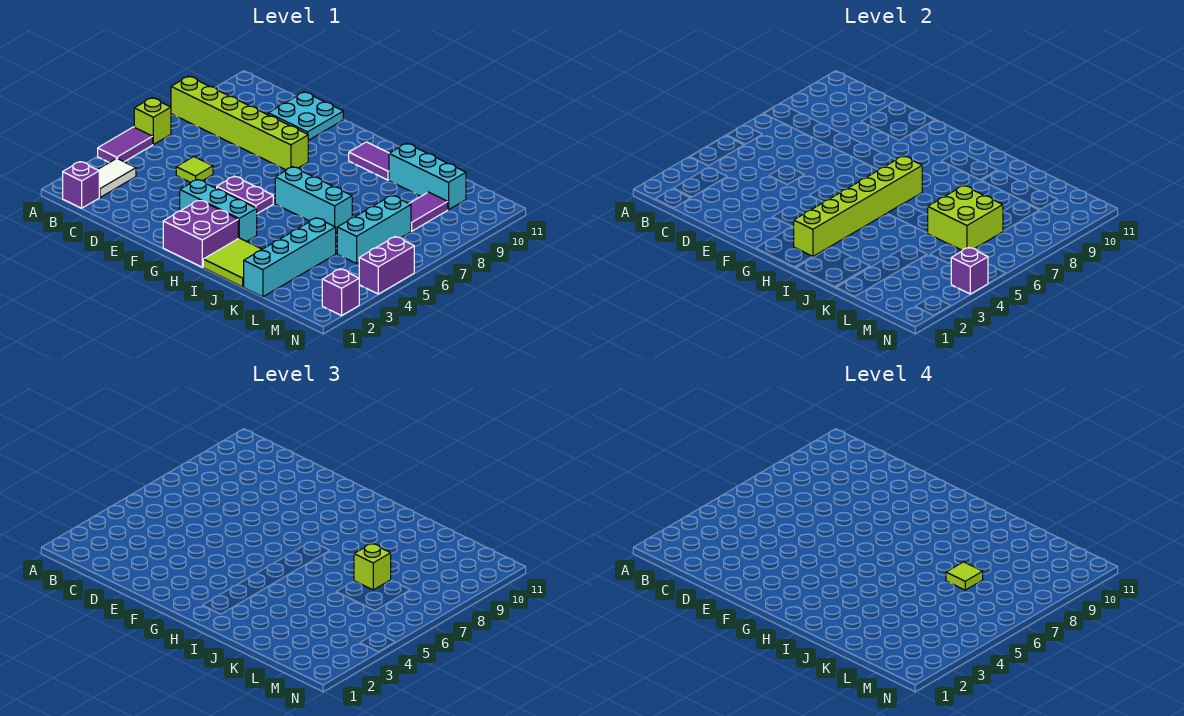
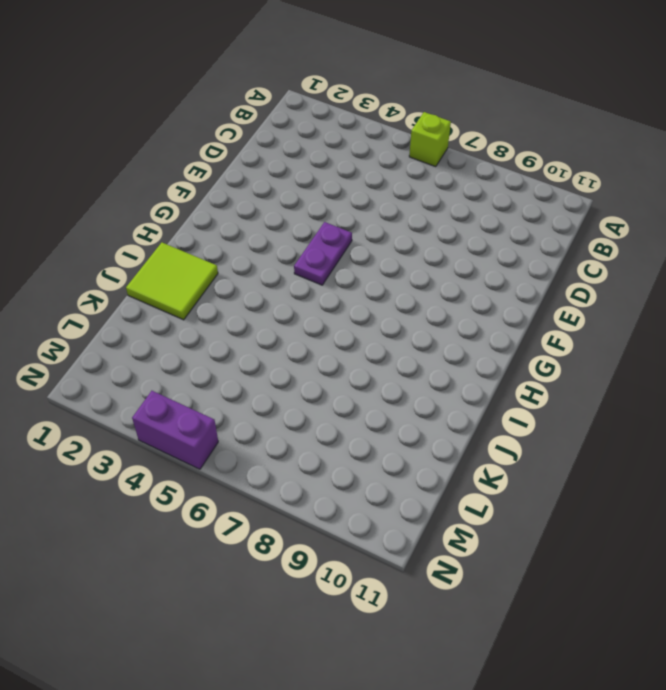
none -> purple 1x2 tile [98,127,153,163]
none -> lime 1x6 brick [171,76,308,170]
none -> purple 1x1 brick [63,162,99,208]

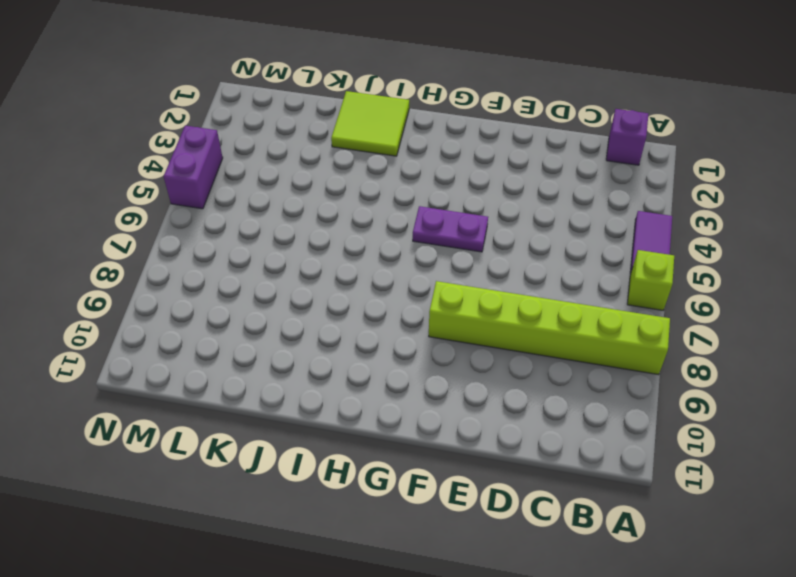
none -> white 1x2 tile [98,158,136,197]
none -> lime 1x1 tile [176,157,213,183]
none -> cyan 2x2 plate [268,92,343,140]

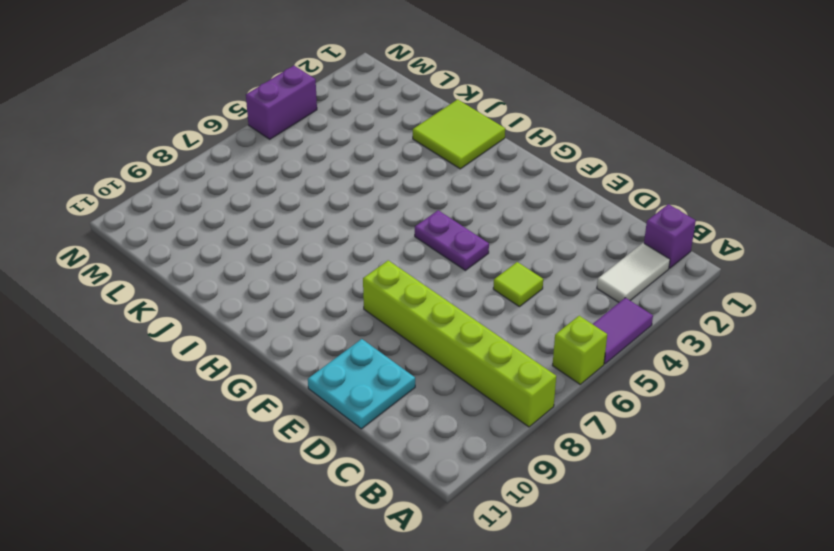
none -> cyan 1x3 brick [180,179,257,242]
none -> purple 2x2 brick [163,200,238,267]
none -> cyan 1x3 brick [275,167,352,232]

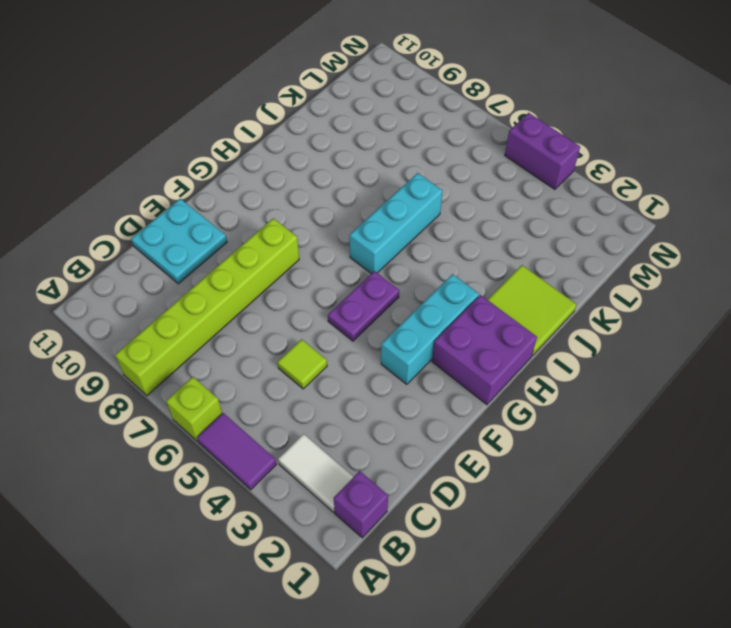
none -> purple 1x2 tile [349,142,389,180]
none -> cyan 1x3 brick [389,143,466,210]
none -> cyan 1x4 brick [244,218,336,297]

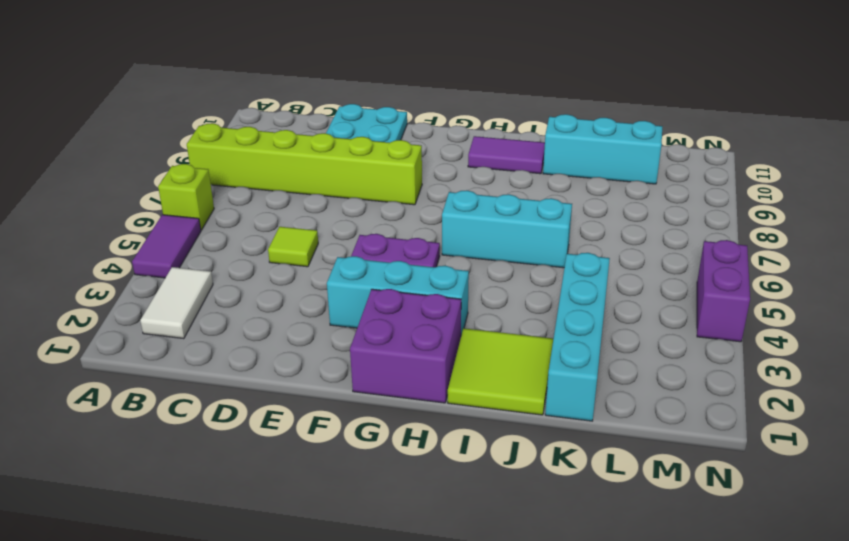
none -> purple 1x1 brick [63,162,99,208]
none -> cyan 1x3 brick [337,195,411,264]
none -> purple 1x2 tile [409,192,448,231]

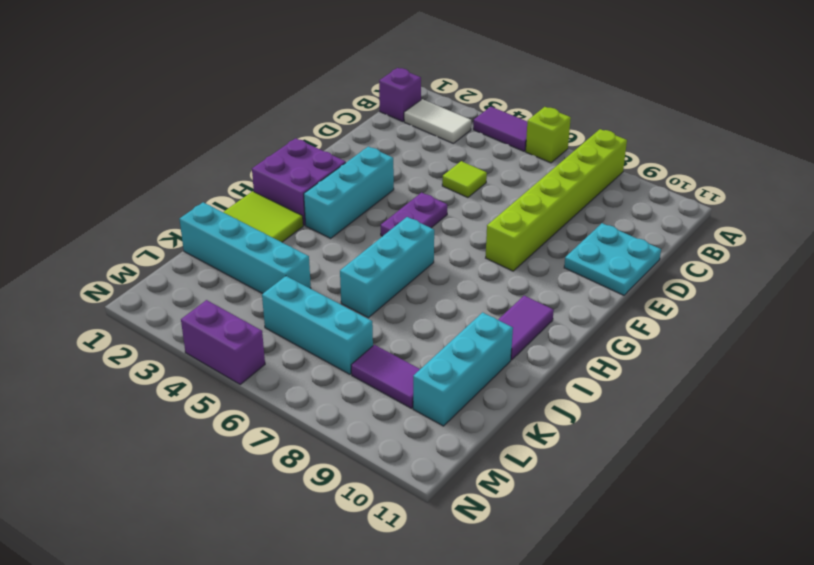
none -> purple 1x1 brick [322,269,359,316]
none -> lime 1x6 brick [794,156,922,257]
none -> lime 2x2 brick [928,185,1003,250]

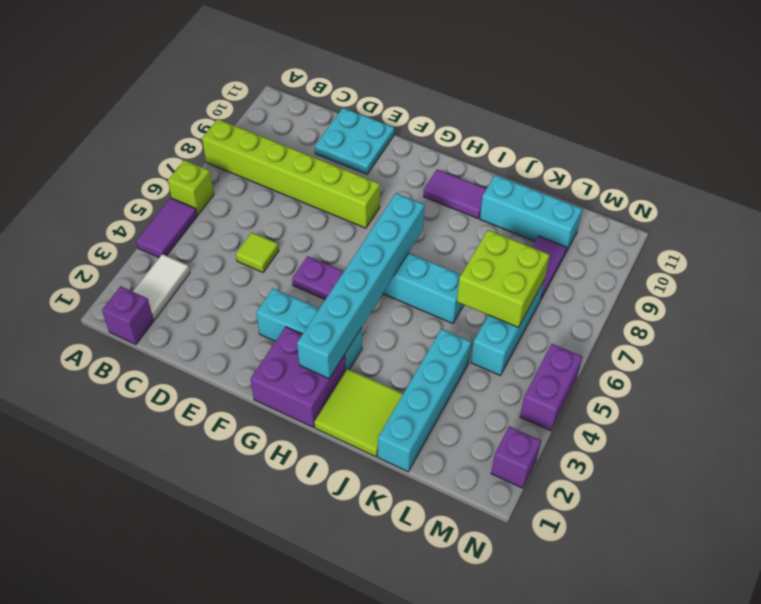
cyan 1x6 brick [297,193,425,379] -> lime 1x6 brick [794,156,922,257]
none -> purple 1x1 brick [951,247,988,294]
none -> lime 1x1 brick [354,543,391,590]
none -> lime 1x1 tile [946,562,983,590]

